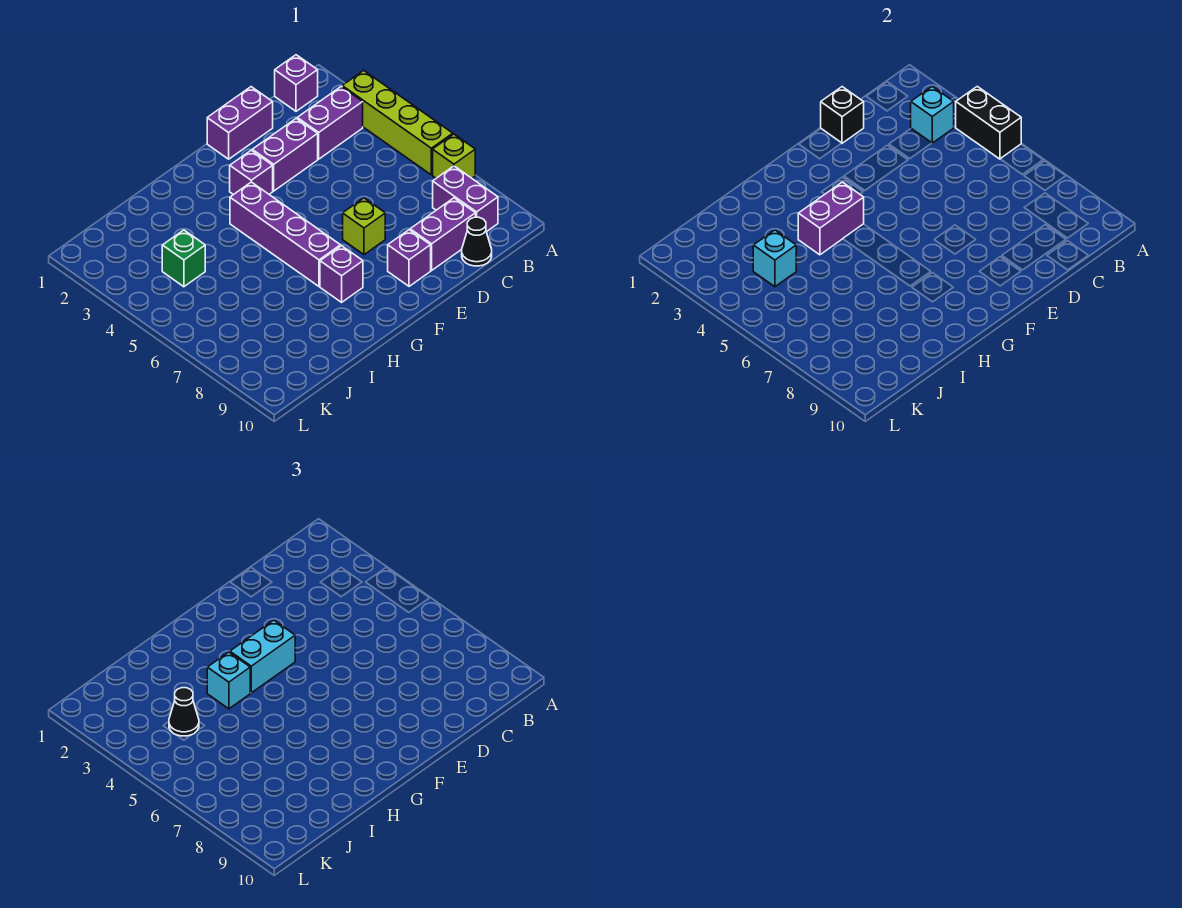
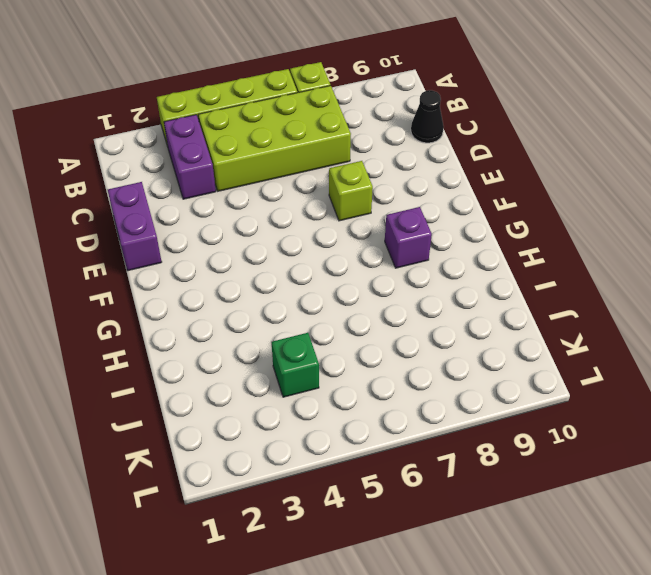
lime 2x4 brick [198,86,351,191] -> none
none -> purple 1x1 brick [275,55,318,111]
none -> purple 1x2 brick [433,166,498,232]
none -> purple 1x2 brick [410,198,476,270]

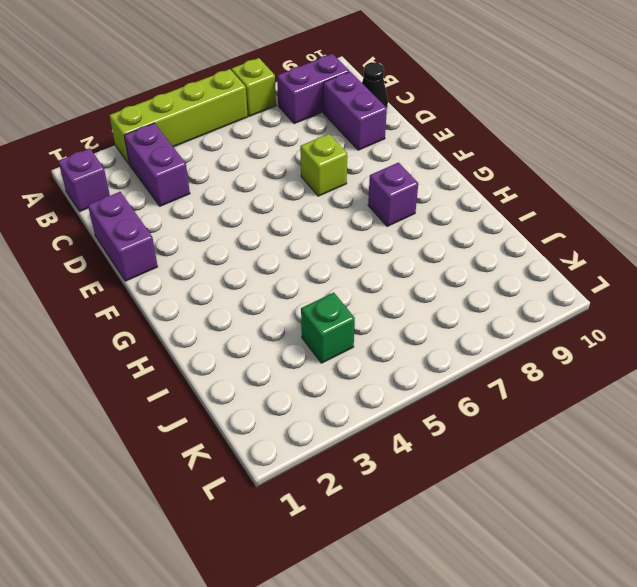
none -> purple 1x2 brick [252,118,318,191]
none -> purple 1x1 brick [388,230,431,286]
none -> purple 1x1 brick [230,150,273,195]

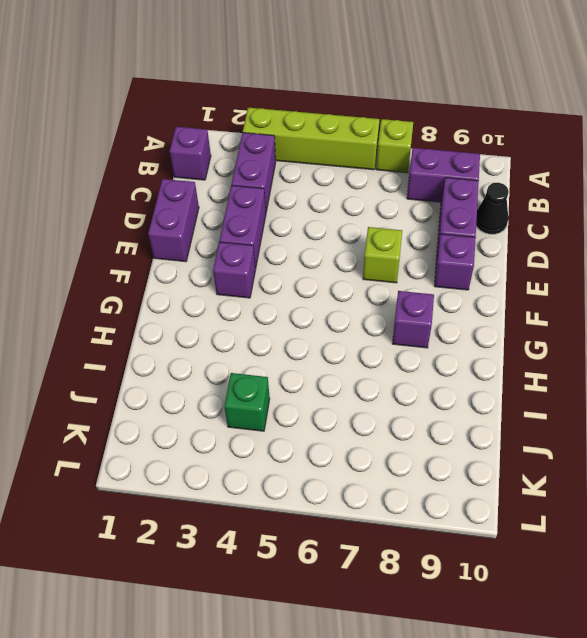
none -> purple 1x4 brick [230,182,340,286]
none -> black 1x2 brick [956,86,1021,159]
none -> cyan 1x1 brick [911,87,954,143]

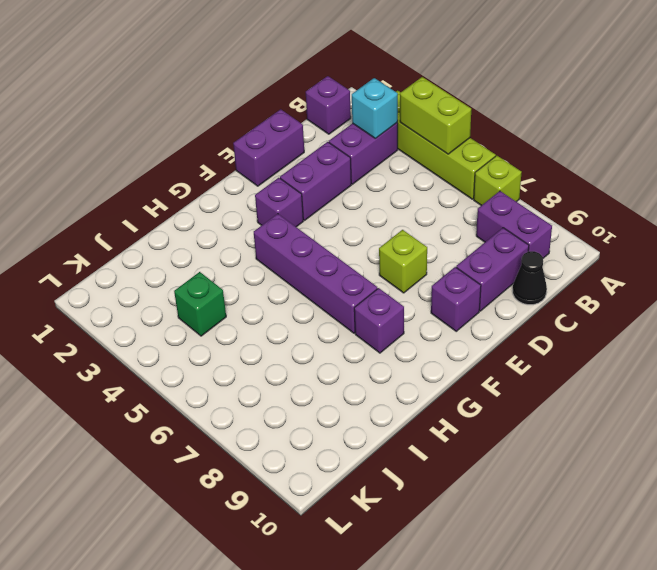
lime 1x2 brick [400,77,471,154] -> black 1x2 brick [956,86,1021,159]
none -> black 1x1 brick [821,87,864,143]
none -> purple 1x2 brick [798,182,864,255]
none -> cyan 1x1 brick [753,230,796,287]

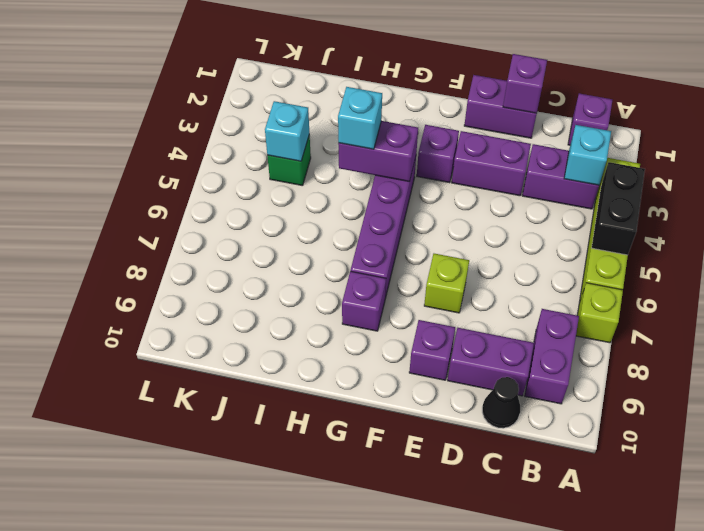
purple 1x1 brick [503,54,547,113] -> black 1x1 brick [821,87,864,143]
none -> cyan 1x2 brick [230,620,295,693]
none -> black 1x1 cone [169,688,199,736]

